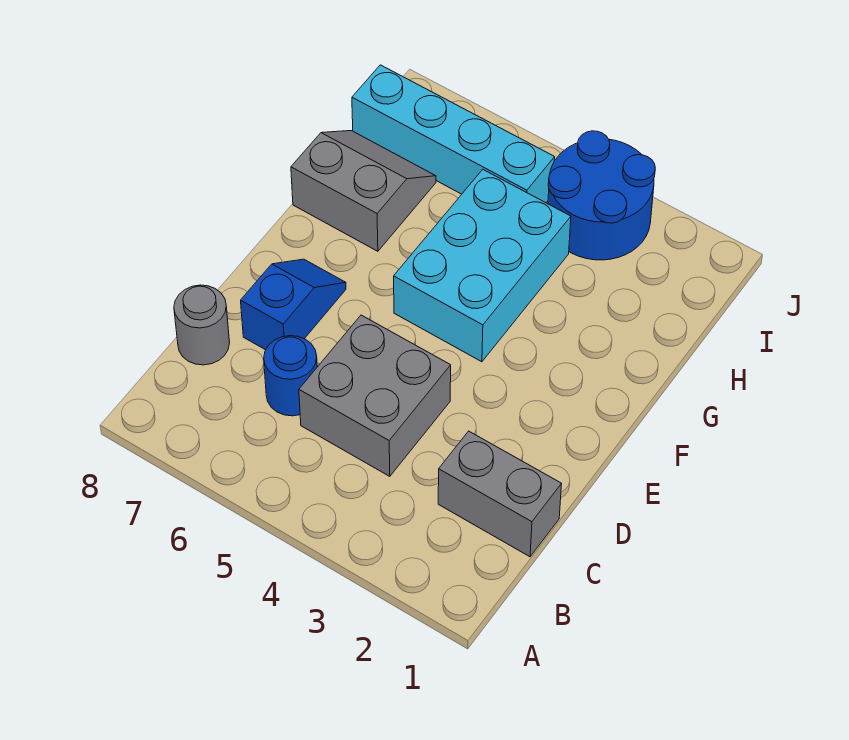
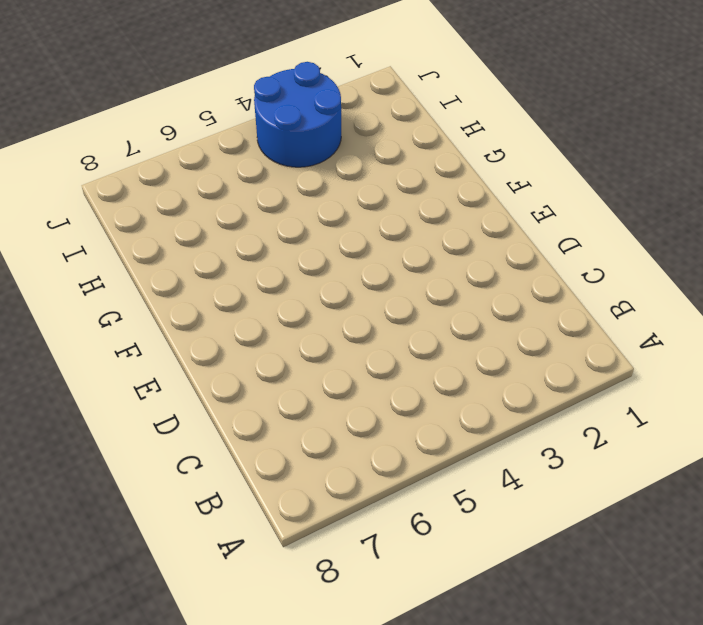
none -> grey 1x2 brick [438,431,561,557]
none -> grey 2x2 brick [299,315,451,476]

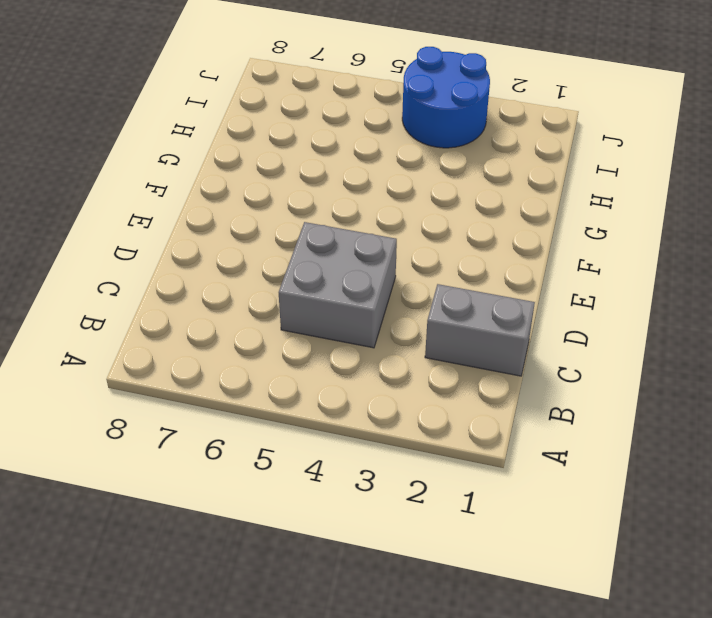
none -> blue 1x1 round brick [264,336,317,416]
none -> grey 1x1 round brick [174,285,230,365]

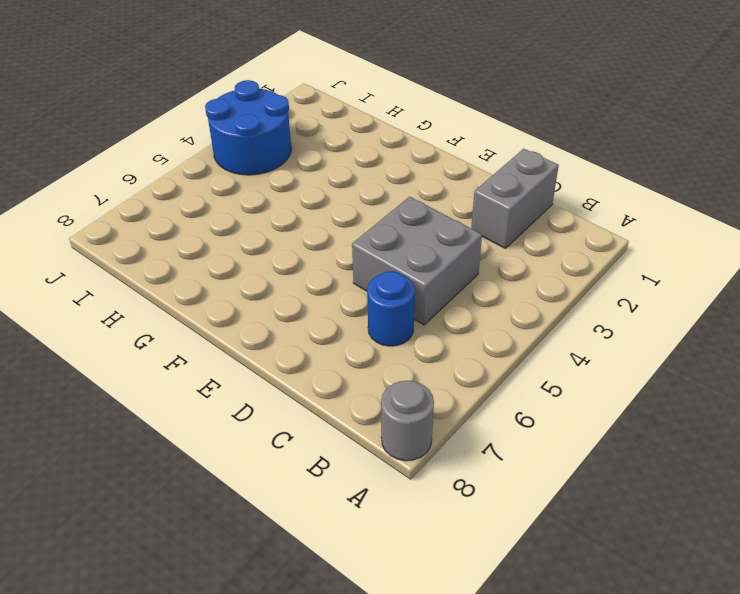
grey 1x1 round brick [381,381,434,461] -> grey 1x1 round brick moved to [174,285,230,365]
none -> blue 1x2 slope [241,259,346,350]
none -> cyan 2x3 brick [394,170,571,362]

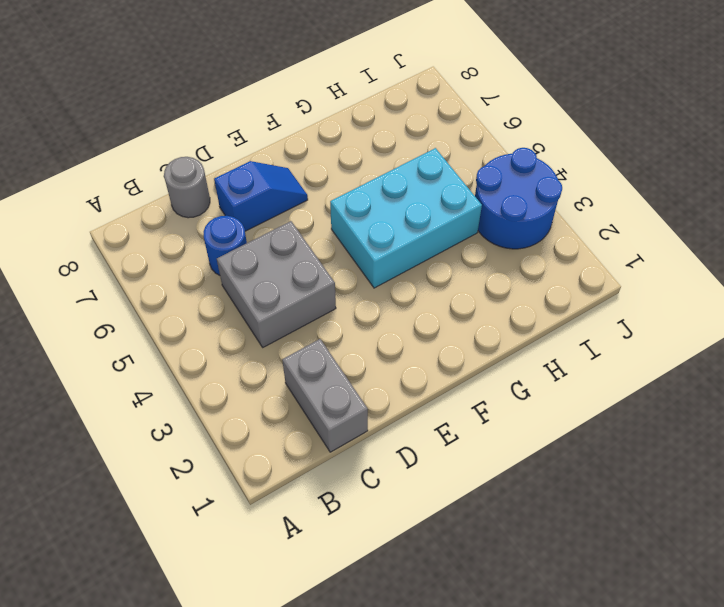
none -> grey 2x2 slope [291,131,436,251]
none -> cyan 1x4 brick [352,65,555,203]

